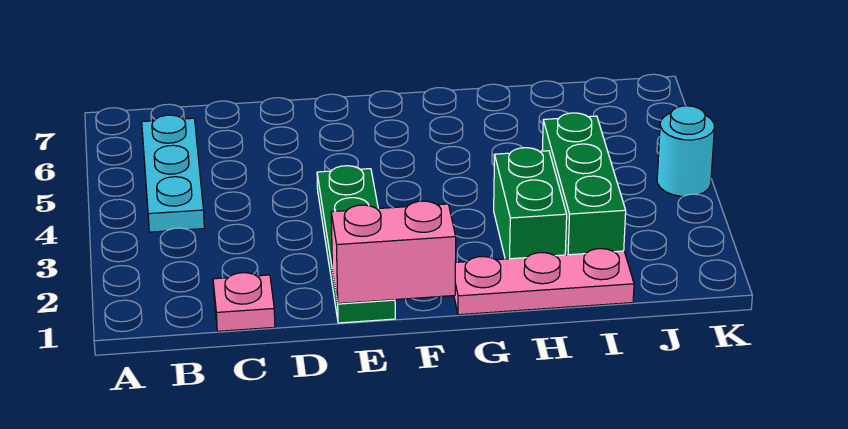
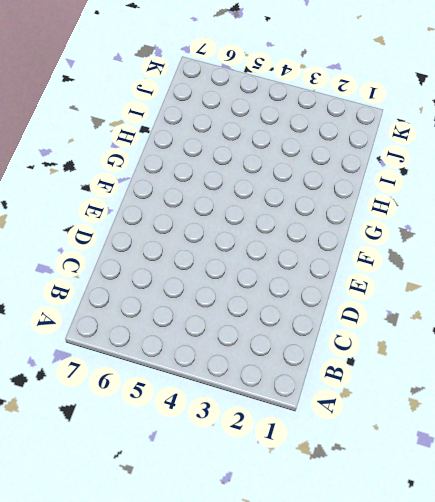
none -> cyan 1x3 plate [142,115,204,232]
none -> pink 1x1 plate [213,273,275,331]

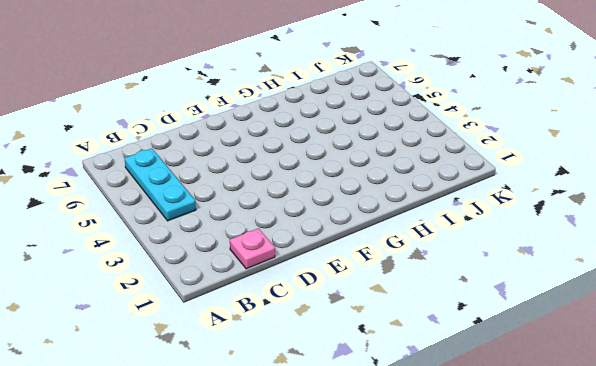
none -> green 1x4 plate [317,166,395,323]
none -> pink 1x3 plate [454,249,634,315]

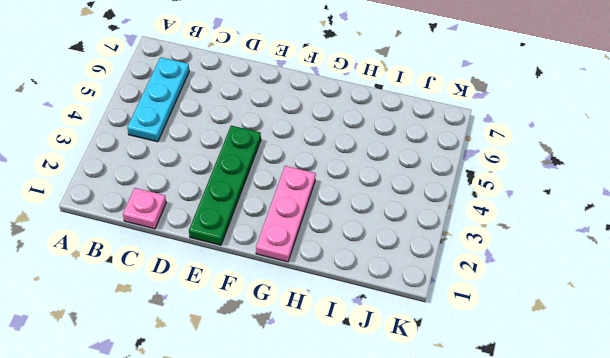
pink 1x3 plate [256,166,316,262] -> pink 1x3 plate turned to [454,249,634,315]
none -> green 1x2 brick [494,148,567,259]
none -> green 1x3 brick [542,113,626,255]

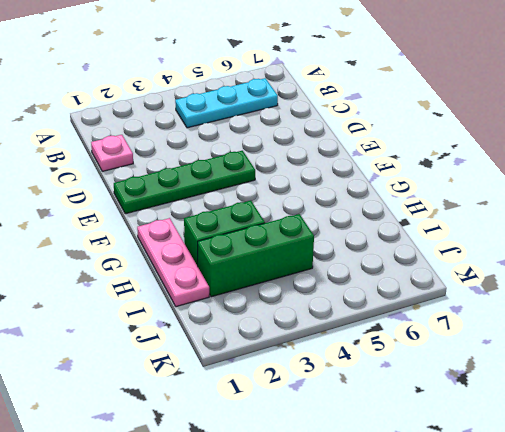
none -> cyan 1x1 round brick [657,106,714,196]
none -> pink 1x2 brick [331,201,456,303]

